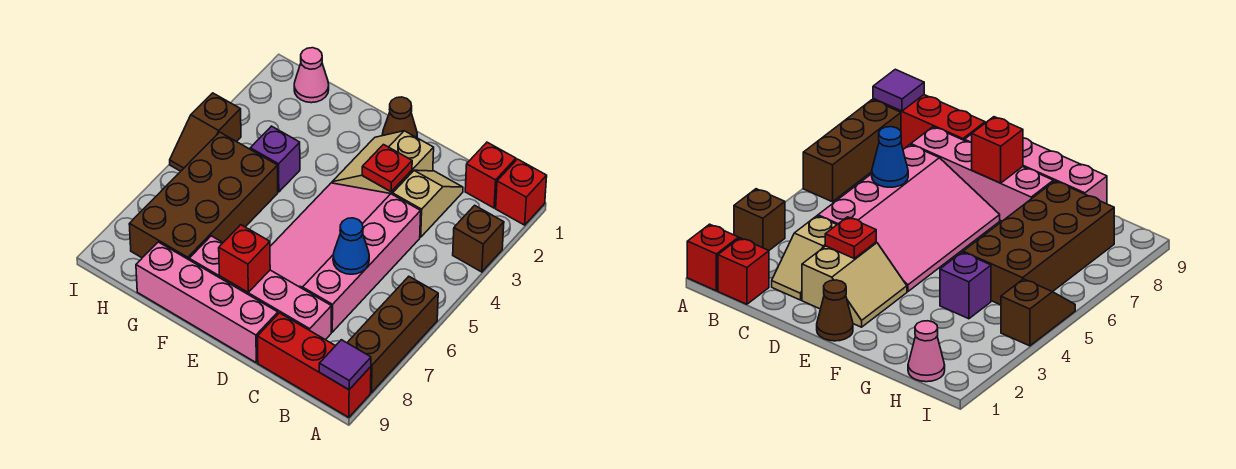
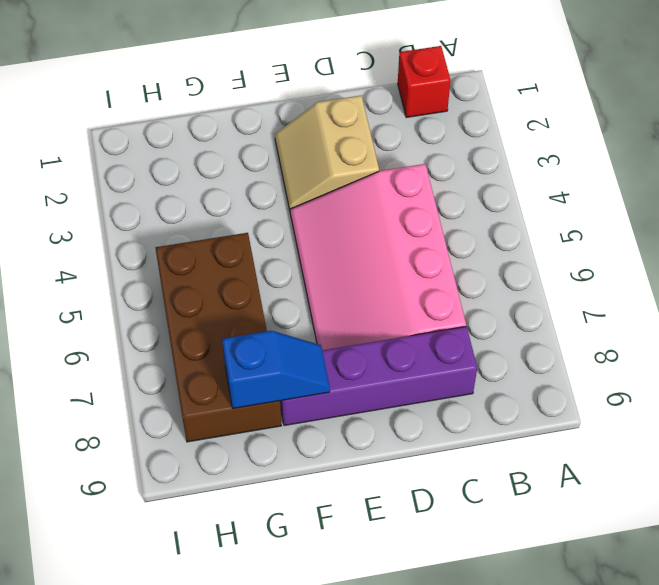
purple 1x4 brick [280,327,477,426] -> pink 1x4 brick [189,236,332,340]
blue 1x2 slope [222,331,330,408] -> none
none -> red 1x1 brick [496,159,547,225]
none -> brown 1x1 brick [453,205,504,272]
none -> brown 1x3 brick [347,277,438,393]

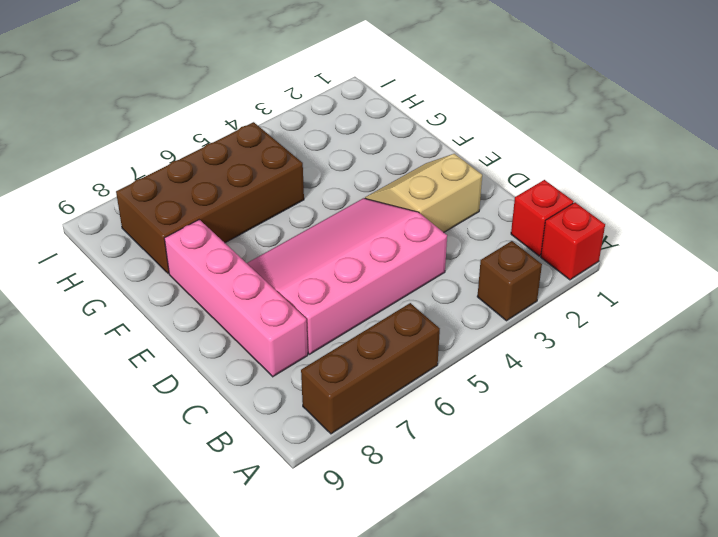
none -> red 1x3 brick [257,313,371,417]
none -> tan 1x2 slope [393,170,463,237]
none -> pink 1x4 brick [136,242,278,363]

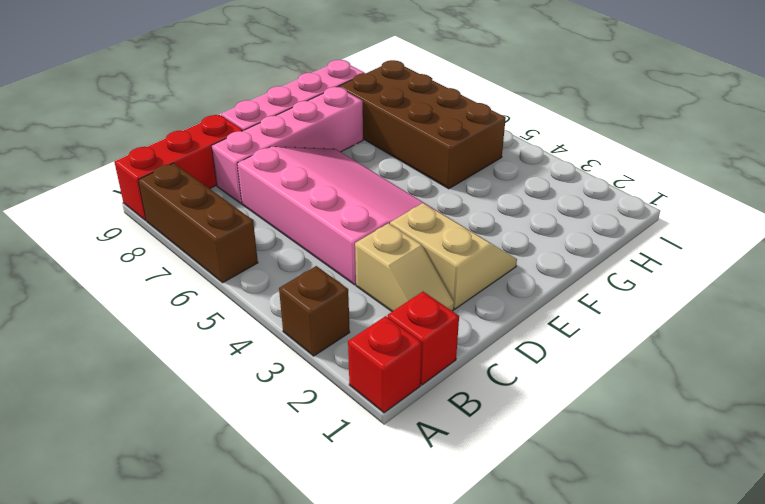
none -> brown 1x1 cone [382,97,417,137]
none -> purple 1x1 brick [250,126,300,192]
none -> pink 1x1 cone [294,48,329,103]

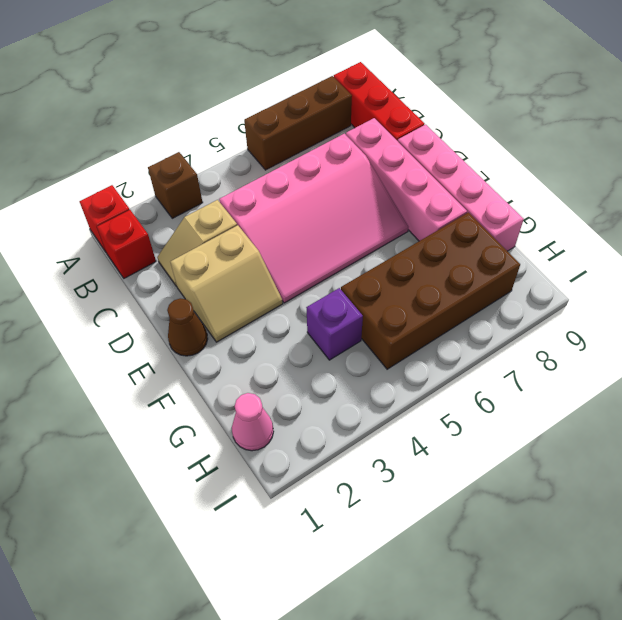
none -> brown 1x2 slope [170,93,241,171]
none -> purple 1x1 tile [319,340,371,390]
none -> blue 1x1 cone [333,218,369,274]

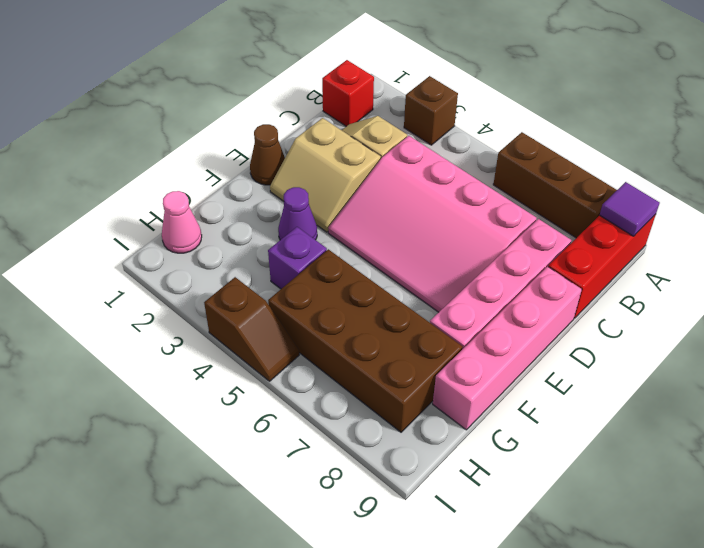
purple 1x1 cone [278,187,317,240] -> none
none -> red 1x1 brick [496,159,547,225]
none -> blue 1x1 cone [333,218,369,274]
none -> red 1x1 plate [362,145,412,192]

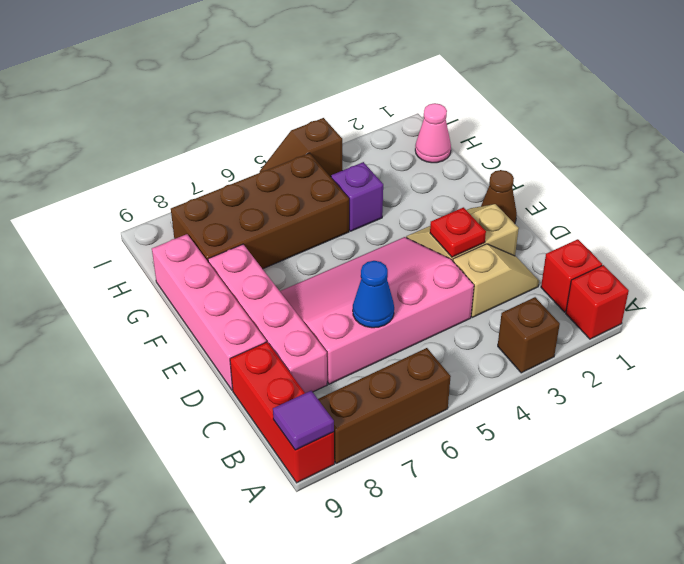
none -> red 1x1 brick [219,225,270,292]

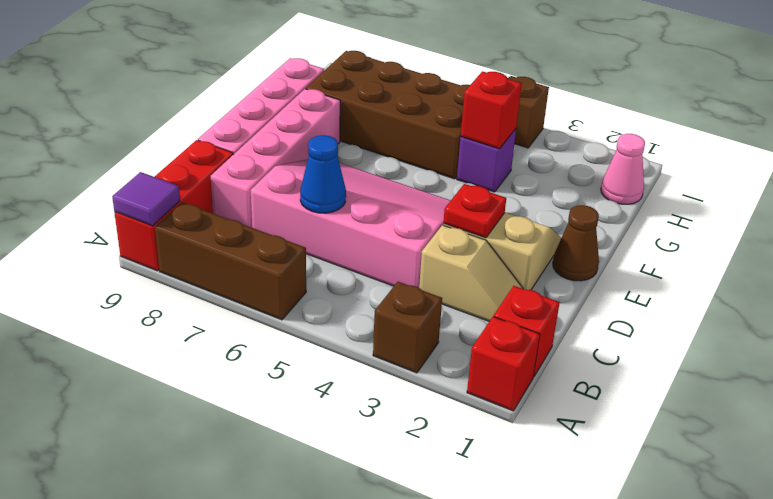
red 1x1 brick [461,72,522,149] -> red 1x1 brick moved to [219,225,270,292]

